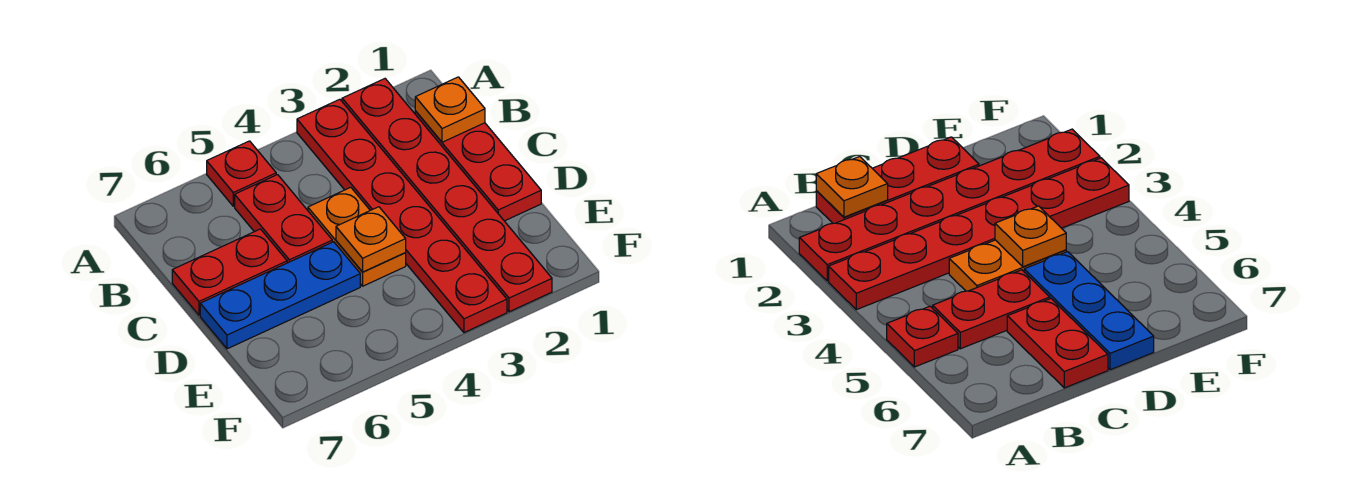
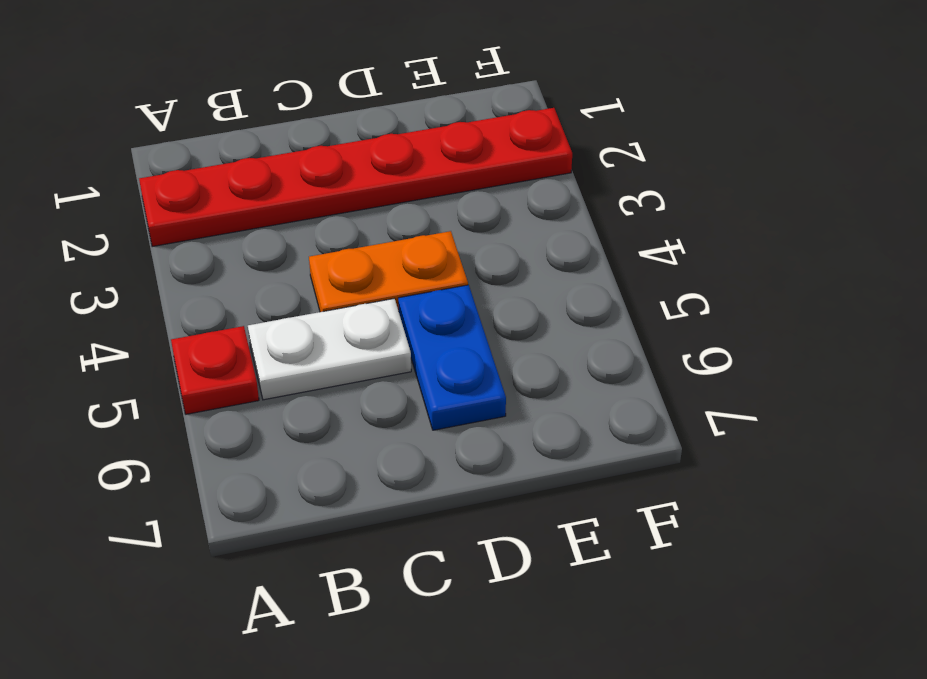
white 1x2 plate [248,299,411,400] -> red 1x2 plate [235,175,332,263]
blue 1x2 plate [398,285,506,430] -> blue 1x3 plate [200,242,360,349]
none -> red 1x6 plate [297,99,507,333]
none -> red 1x3 plate [415,111,541,221]

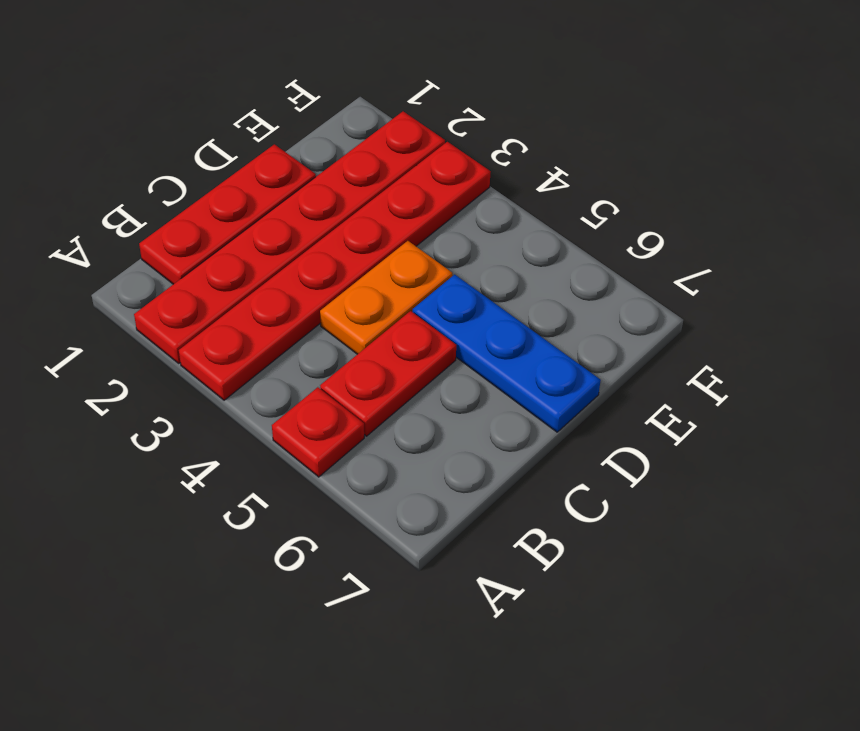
none -> red 1x2 plate [172,229,287,315]
none -> orange 1x1 plate [415,77,485,142]

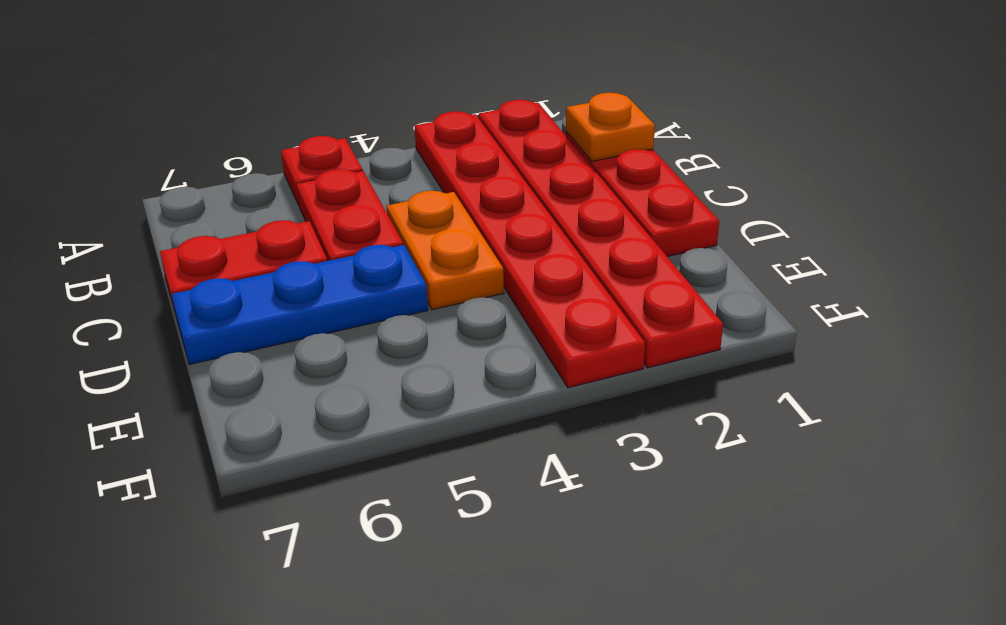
none -> orange 1x1 plate [336,207,406,272]

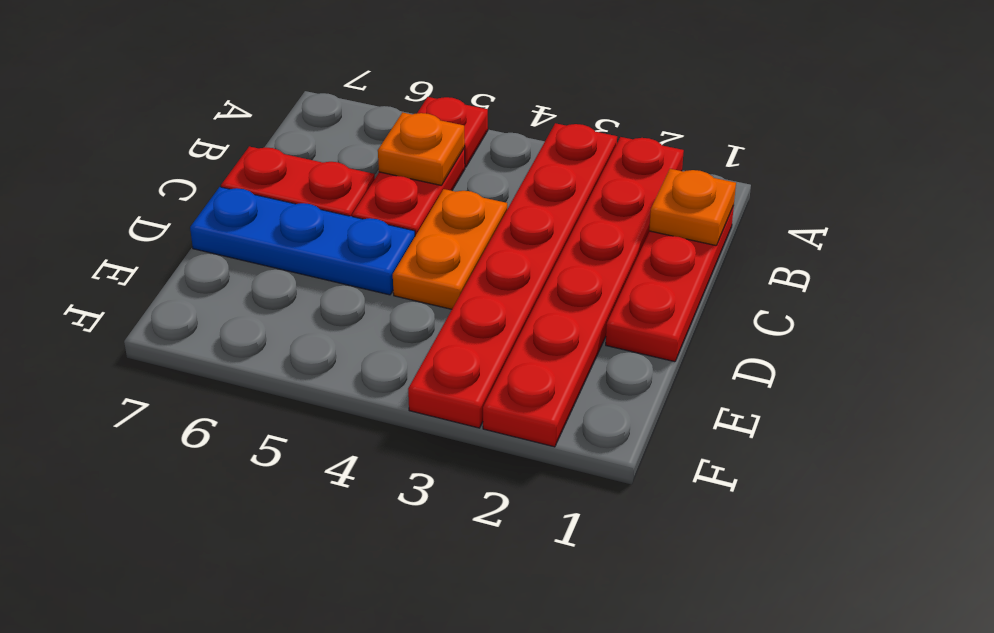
orange 1x1 plate [378,113,465,186] -> orange 1x1 plate moved to [336,207,406,272]

